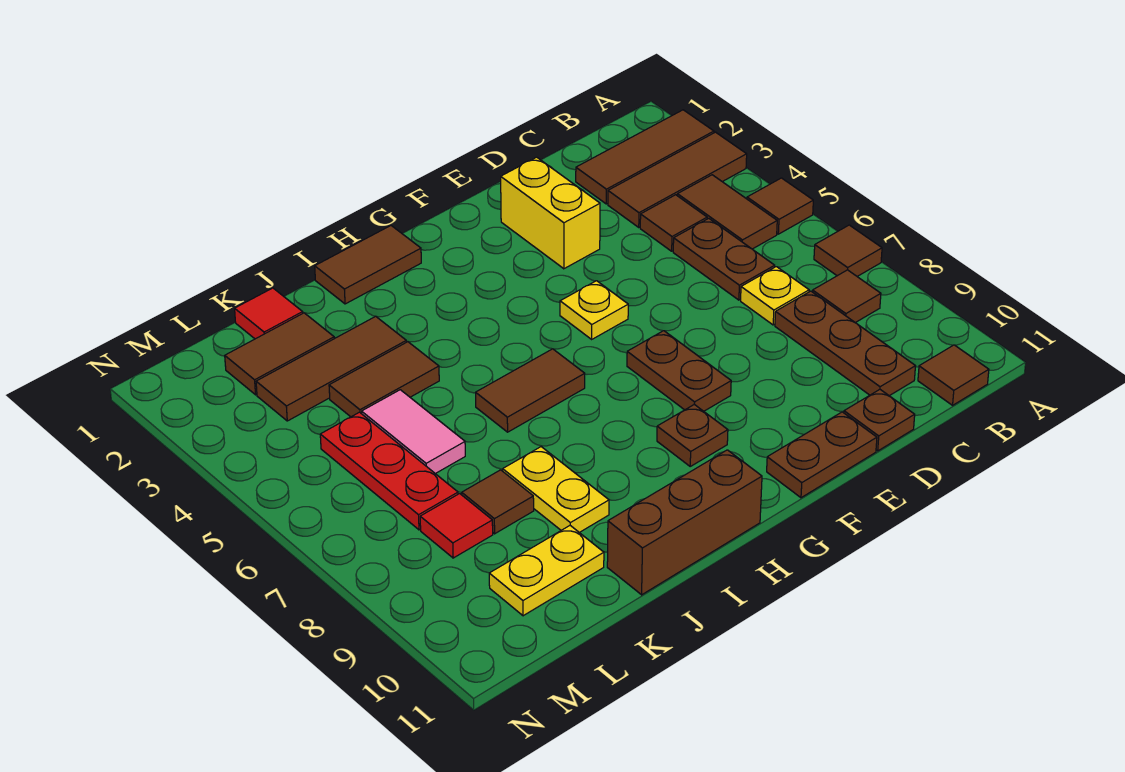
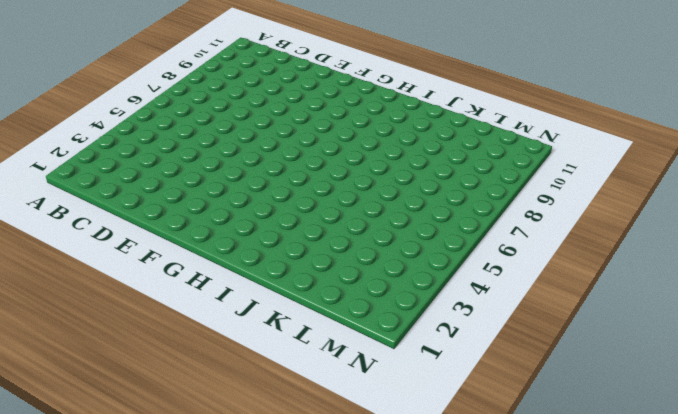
none -> brown 1x3 tile [576,110,714,204]
none -> brown 1x3 tile [608,132,747,227]
none -> brown 1x1 tile [747,178,813,234]
none -> brown 1x1 tile [814,225,882,276]

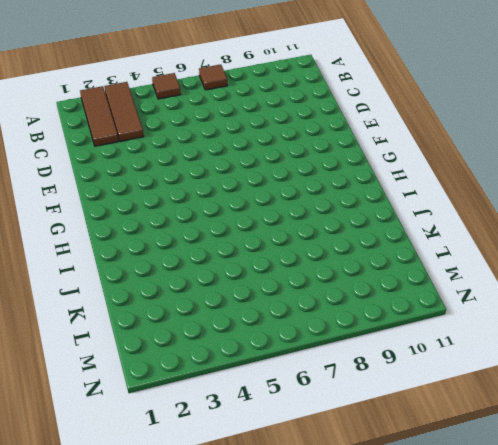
none -> brown 1x2 tile [677,175,777,249]
none -> brown 1x1 tile [813,270,881,323]
none -> brown 1x1 tile [918,345,989,405]
none -> brown 1x1 tile [640,195,707,251]

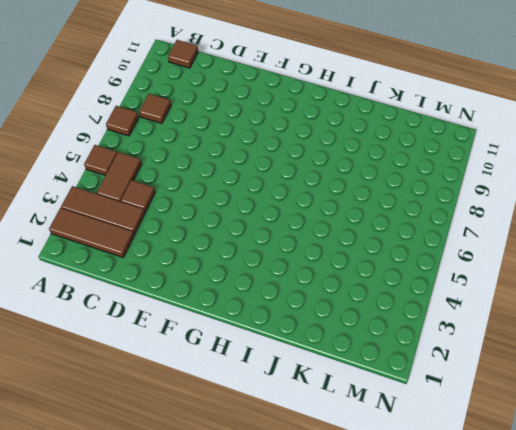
none -> brown 1x2 plate [673,218,775,300]
none -> yellow 1x1 plate [741,267,809,325]
none -> brown 1x3 plate [775,291,915,396]
none -> brown 1x1 plate [844,390,915,451]

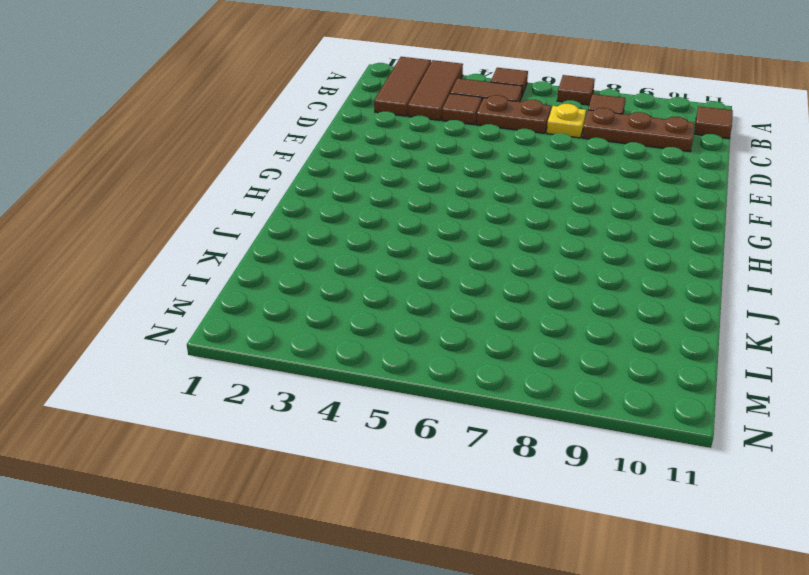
none -> brown 1x1 plate [844,390,915,451]
none -> yellow 1x2 brick [501,157,600,269]
none -> brown 1x2 plate [767,412,877,498]
none -> yellow 1x1 plate [560,281,628,339]

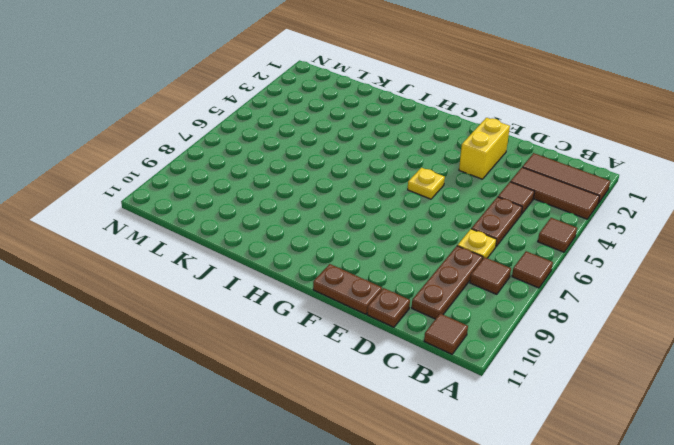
none -> brown 1x2 tile [677,175,777,249]
none -> brown 1x2 plate [627,331,731,411]
none -> brown 1x1 plate [657,404,728,466]
none -> brown 1x2 tile [315,226,421,304]

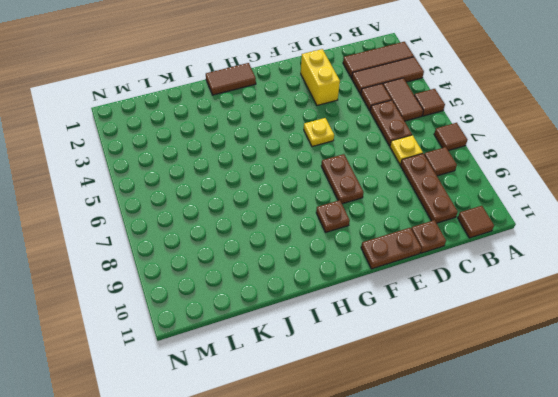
none -> brown 1x2 tile [476,349,585,432]
none -> brown 1x3 brick [607,450,762,595]
none -> brown 1x3 tile [256,316,406,421]
none -> brown 1x2 tile [329,342,439,417]

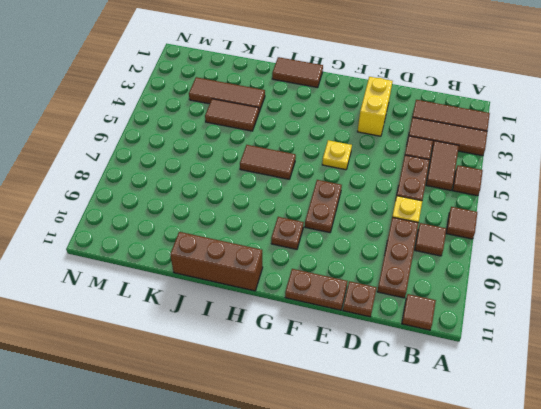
none -> yellow 1x2 plate [503,447,609,532]
none -> red 1x1 tile [235,288,303,339]
none -> brown 1x2 tile [225,313,334,395]
none -> pink 1x2 tile [362,390,465,474]

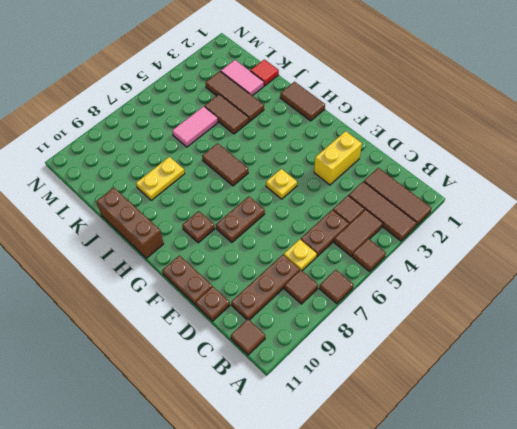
pink 1x2 tile [221,60,264,96] -> brown 1x2 tile [225,313,334,395]
none -> brown 1x1 tile [462,470,534,534]
none -> yellow 1x2 plate [489,526,604,616]
none -> red 1x3 plate [320,412,458,530]
none -> red 1x1 tile [420,494,493,558]

